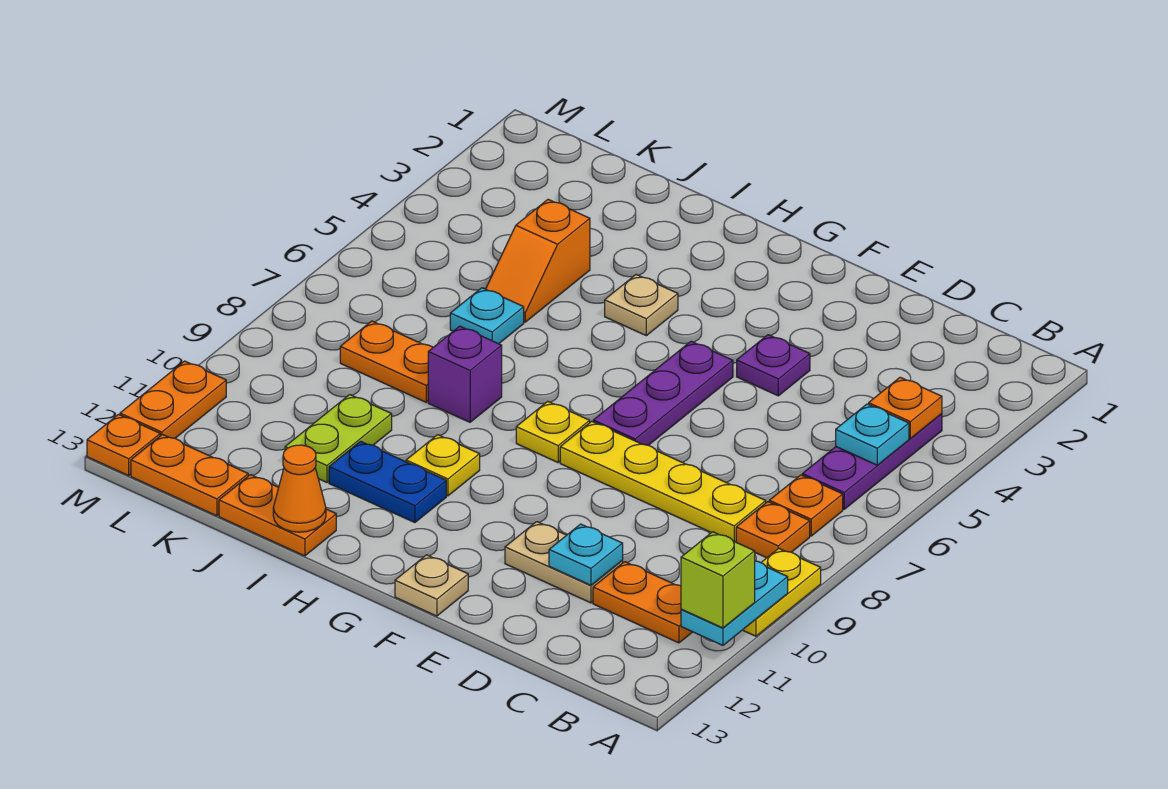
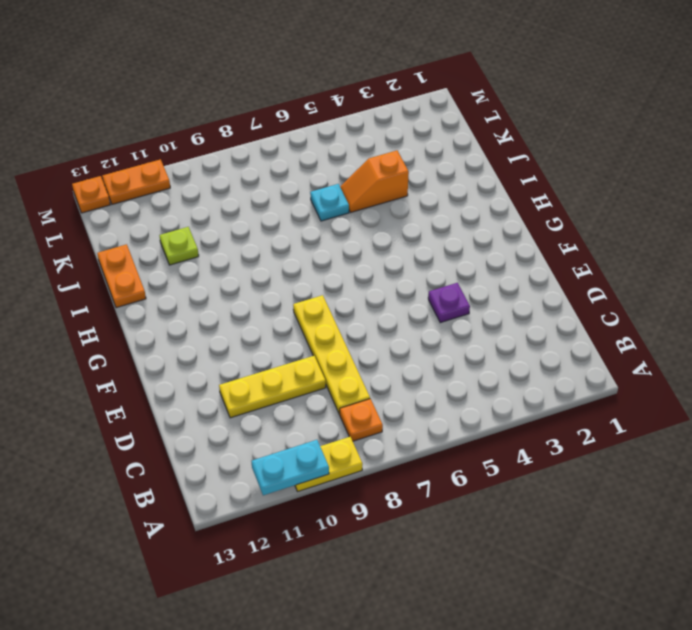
yellow 1x3 plate [219,356,326,418] -> tan 1x2 plate [505,522,623,603]
lime 1x1 plate [159,227,199,265] -> lime 1x2 plate [285,395,392,482]
none -> purple 1x3 plate [802,414,942,509]
none -> orange 1x1 plate [769,475,843,536]
none -> orange 1x2 plate [593,562,692,643]

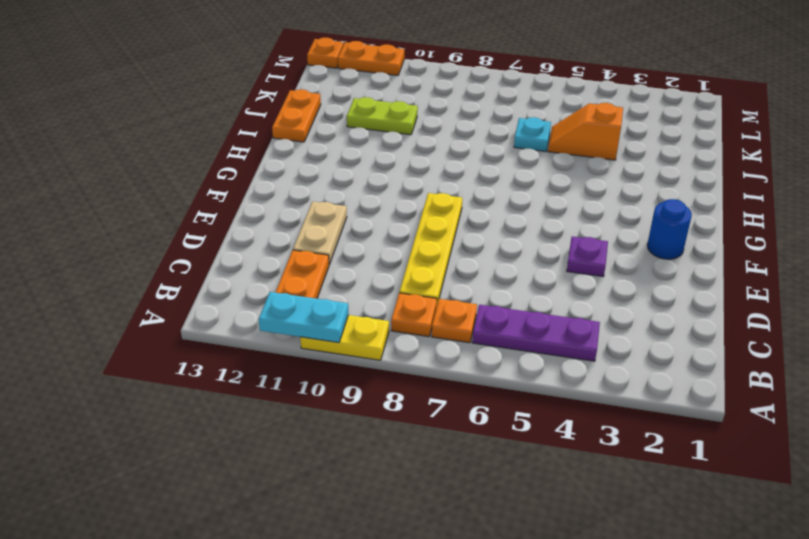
blue 1x1 round brick [647,199,692,259] -> none
none -> purple 1x3 plate [593,341,733,445]
none -> tan 1x1 plate [395,555,468,616]
none -> yellow 1x1 plate [516,401,590,462]

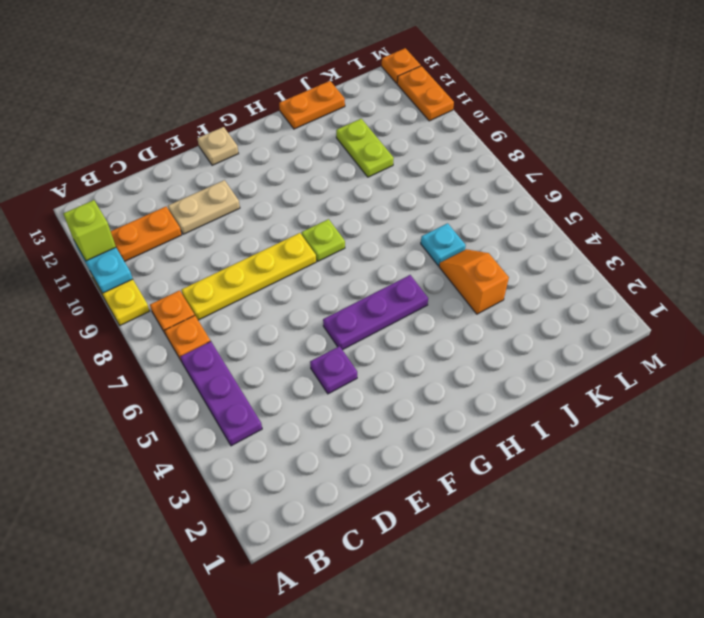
purple 1x3 plate [323,275,428,350] -> purple 1x3 plate turned to [593,341,733,445]
lime 1x1 plate [301,219,345,261] -> yellow 1x1 plate [516,401,590,462]
none -> tan 1x1 plate [605,275,678,336]
none -> yellow 1x1 plate [406,435,480,496]
none -> blue 1x2 plate [329,441,446,523]

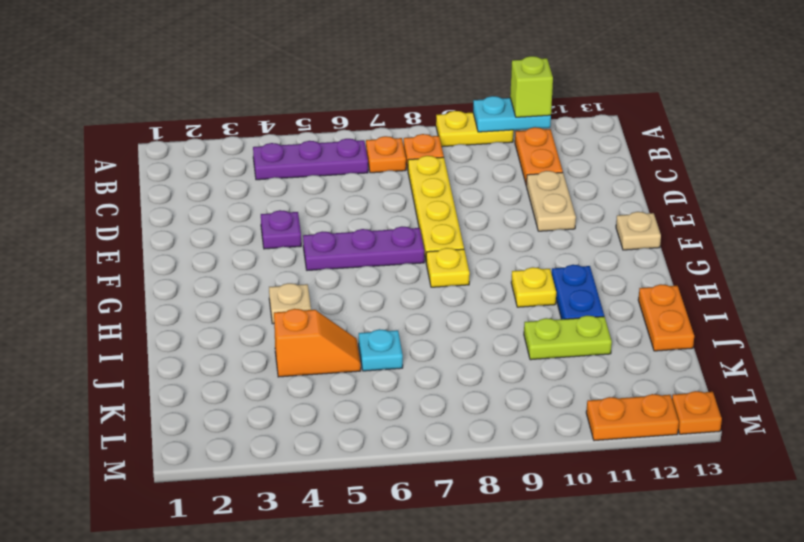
none -> purple 1x1 brick [428,326,502,422]
none -> orange 1x2 plate [340,321,433,402]
none -> orange 1x2 plate [131,435,248,516]

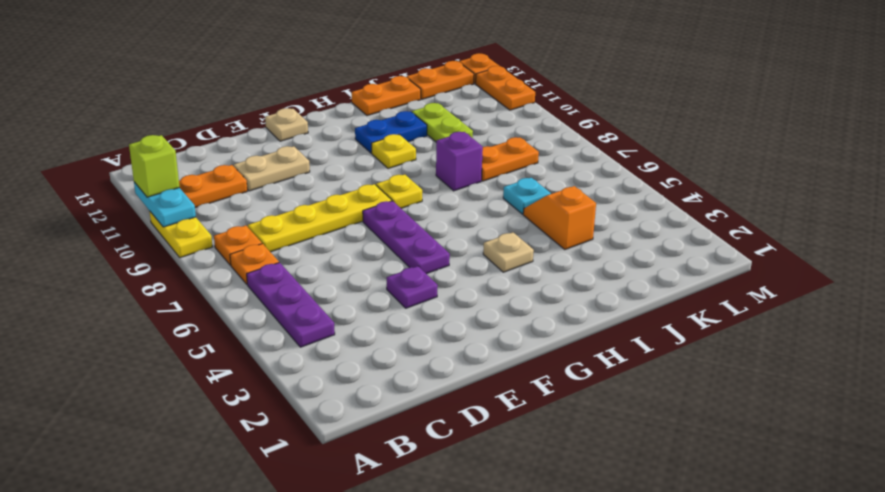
none -> orange 1x1 plate [869,377,942,438]
none -> cyan 1x1 plate [836,404,909,465]
none -> cyan 1x1 plate [549,524,623,585]

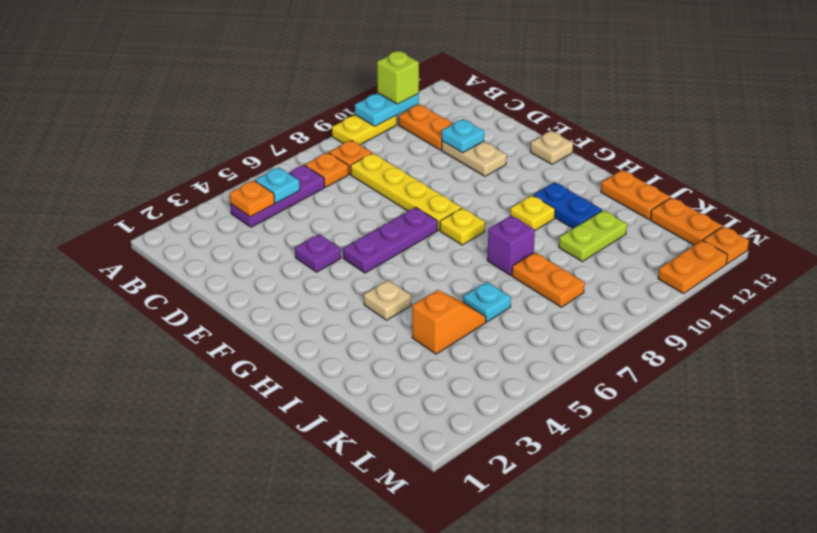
none -> orange 1x1 cone [273,445,326,532]

